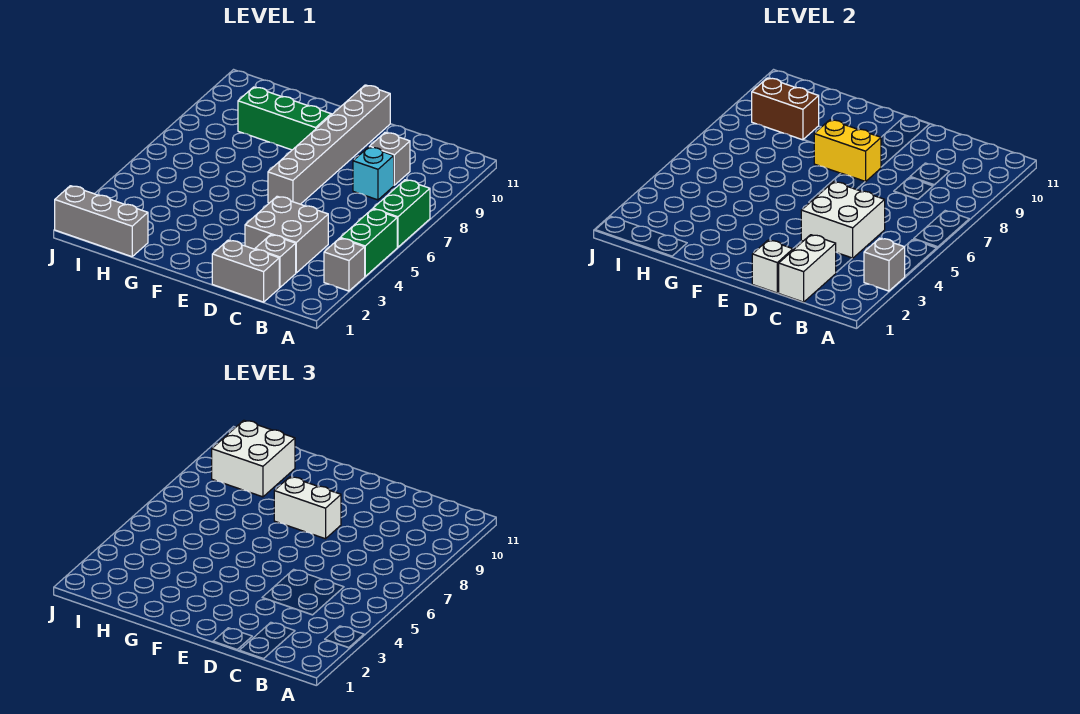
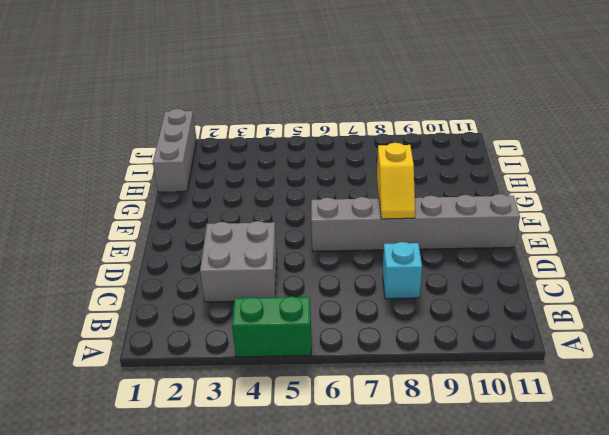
yellow 1x2 slope [377,143,415,219] -> yellow 1x2 brick [814,120,881,182]
none -> grey 1x1 brick [324,238,365,291]
none -> green 1x2 brick [373,180,430,247]
none -> grey 1x2 brick [212,240,279,302]

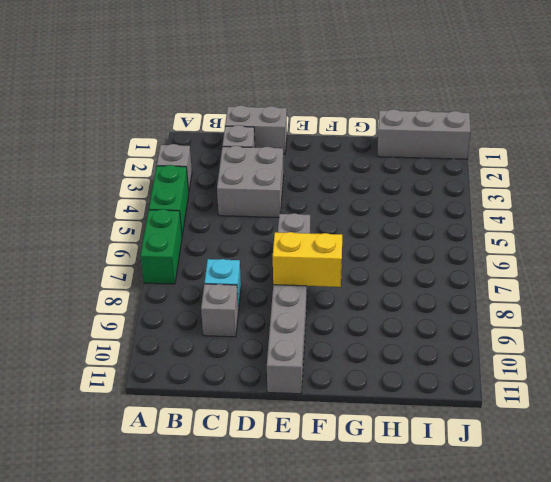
none -> green 1x3 brick [238,87,331,150]
none -> grey 1x1 brick [864,238,905,291]
none -> white 1x2 brick [779,235,836,302]

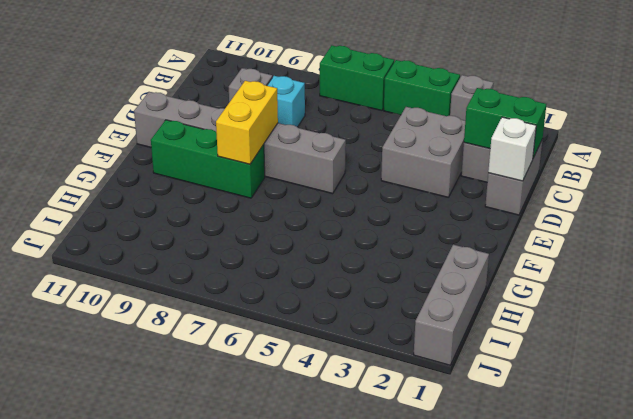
green 1x2 brick [464,88,546,158] -> white 1x2 brick [779,235,836,302]
green 1x3 brick [151,120,265,198] -> green 1x3 brick turned to [238,87,331,150]
none -> grey 1x1 brick [864,238,905,291]
none -> white 2x2 brick [801,182,885,258]
none -> brown 1x2 brick [752,78,819,140]

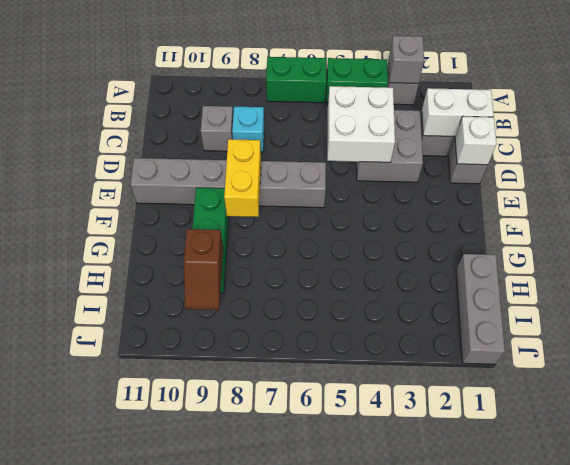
brown 1x2 slope [184,229,223,310] -> brown 1x2 brick [752,78,819,140]
none -> white 1x2 brick [274,477,341,539]
none -> white 2x2 brick [212,420,295,497]

